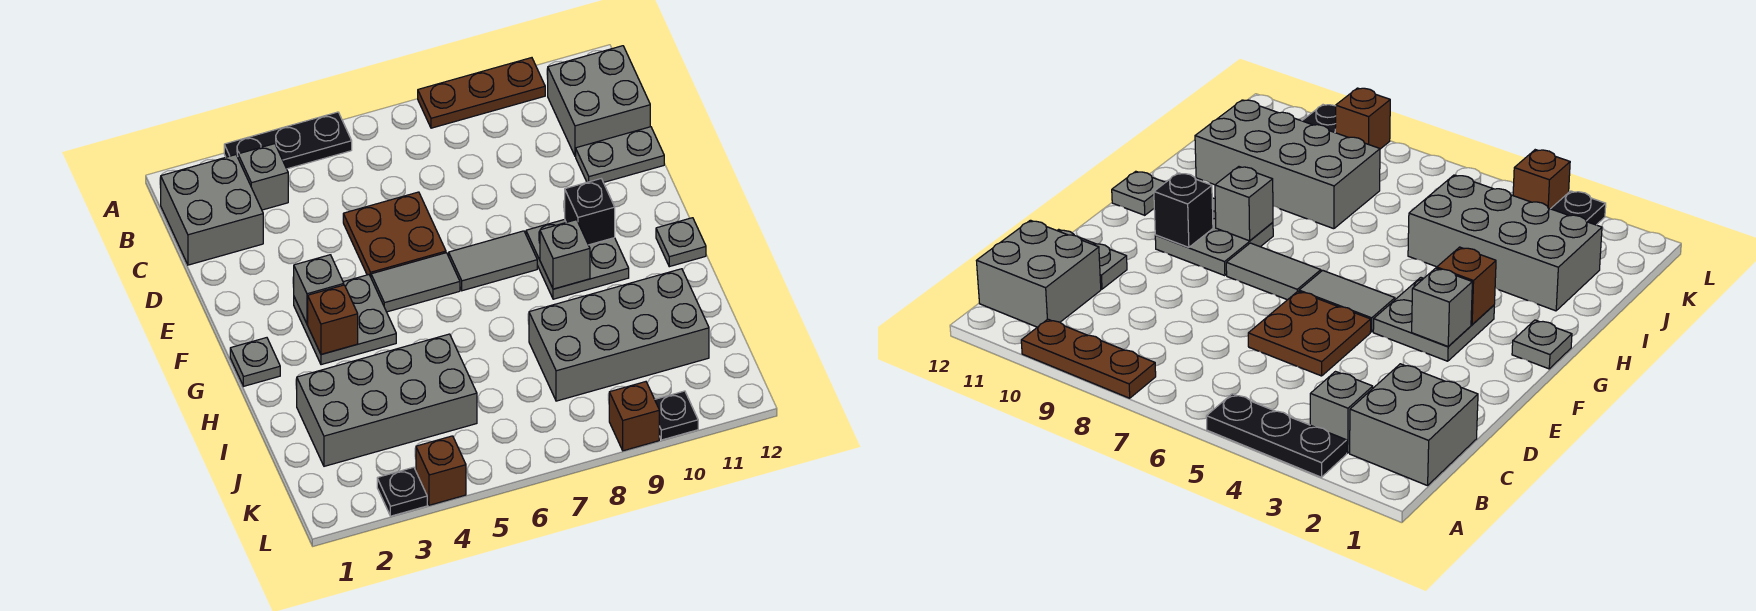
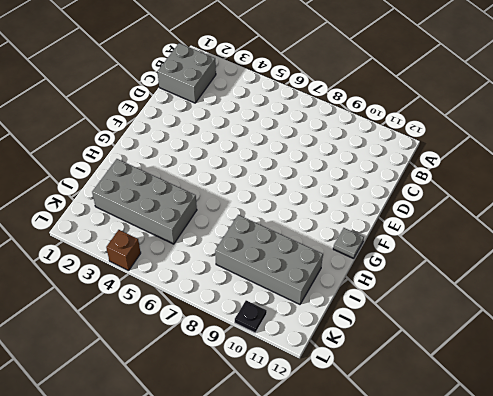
none -> black 1x3 plate [224,112,352,169]
none -> brown 1x3 plate [418,58,545,128]
none -> grey 1x1 brick [238,144,288,210]

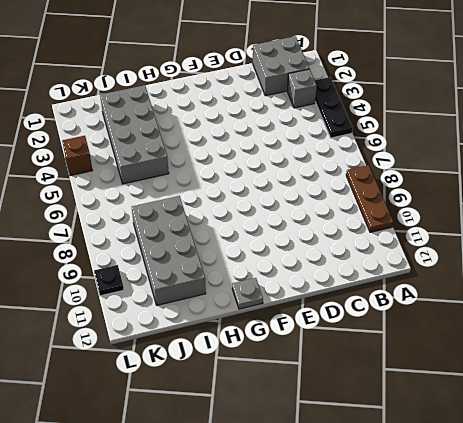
none -> grey 2x2 brick [548,46,650,156]
none -> brown 2x2 plate [343,192,446,277]
none -> grey 1x2 plate [576,127,664,182]

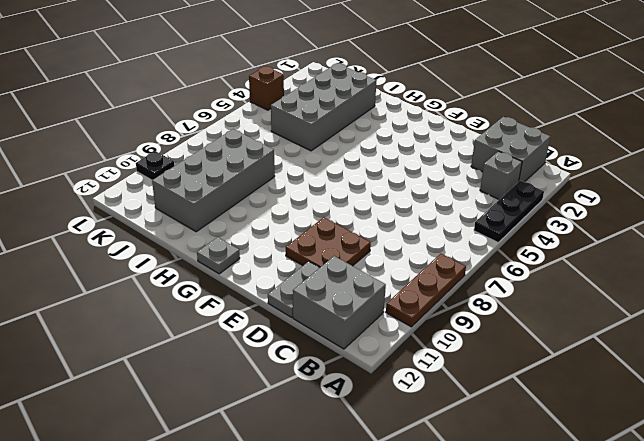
brown 2x2 plate [286,217,371,267] -> brown 2x2 plate moved to [343,192,446,277]
none -> grey 2x2 plate [294,275,396,365]
none -> grey 1x2 tile [371,253,460,312]
none -> grey 1x2 tile [449,231,537,291]

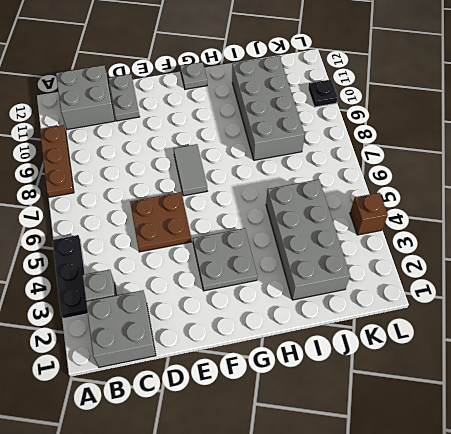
none -> grey 1x2 tile [371,253,460,312]
none -> grey 2x2 plate [526,219,629,299]
none -> grey 1x1 plate [230,338,280,386]

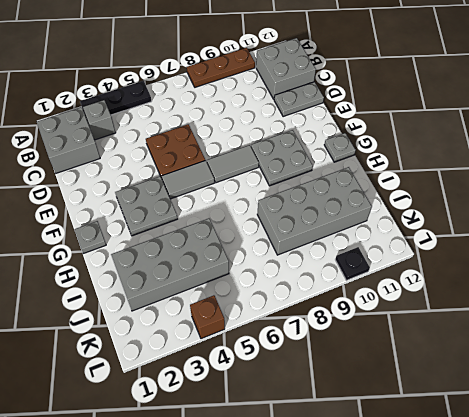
none -> black 1x1 plate [377,467,427,516]
none -> brown 1x1 brick [609,382,659,451]
none -> grey 1x1 brick [294,255,344,324]

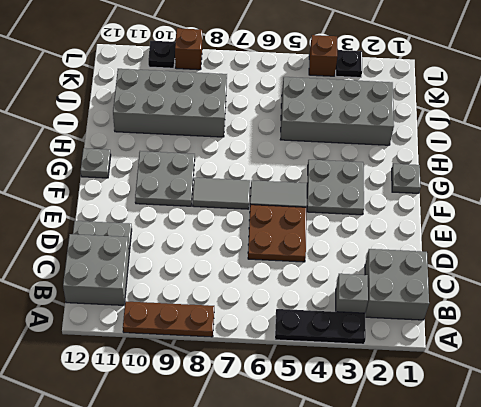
none -> grey 1x1 brick [294,255,344,324]
none -> black 1x1 brick [565,179,615,245]
none -> brown 1x1 brick [308,285,358,354]

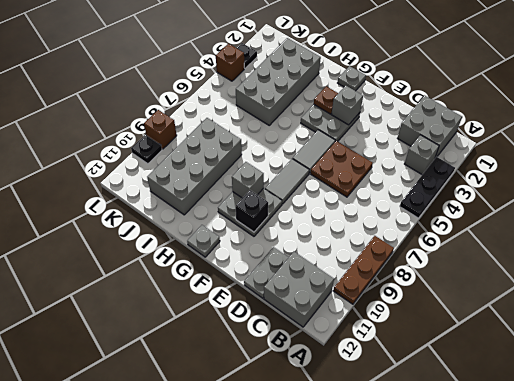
brown 1x1 plate [314,86,338,114] -> brown 1x1 brick [308,285,358,354]

